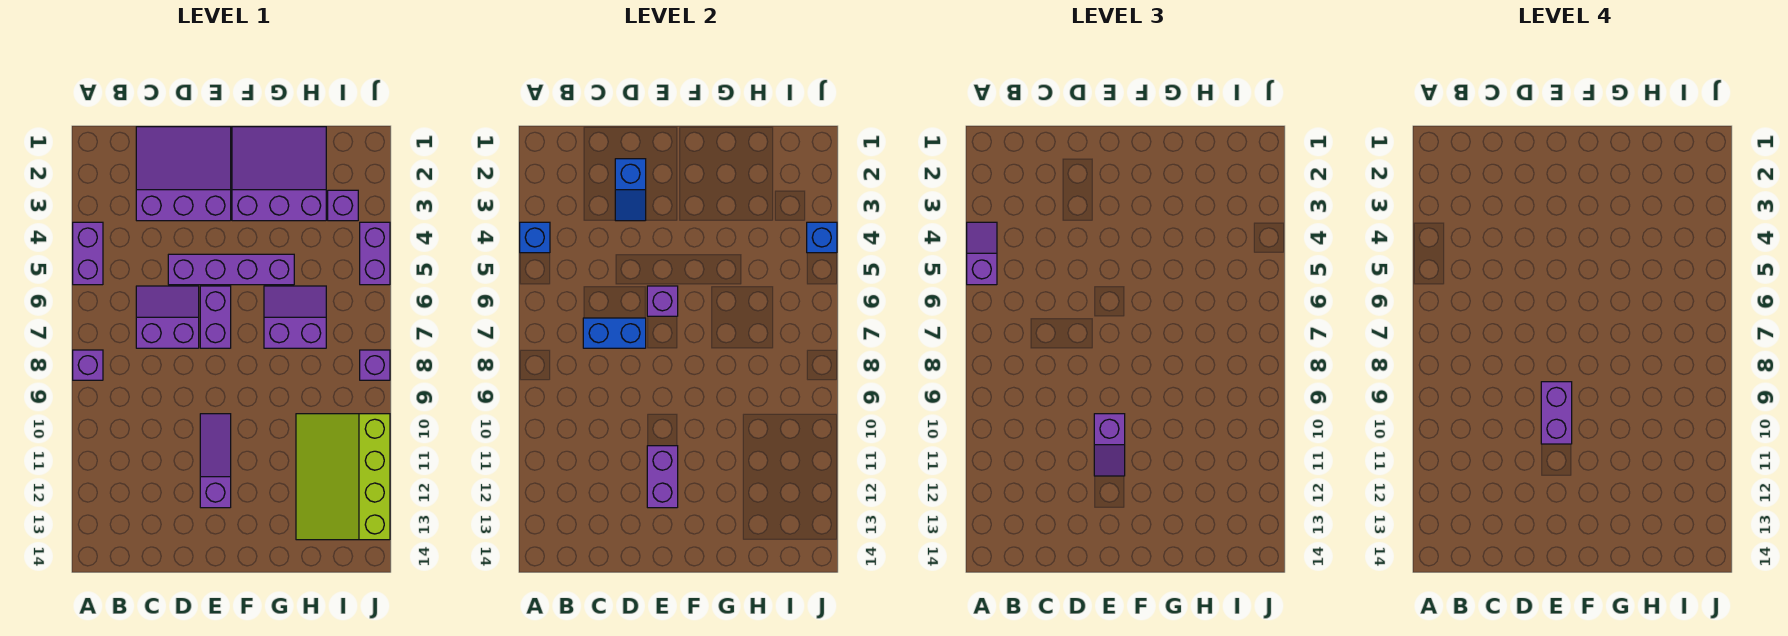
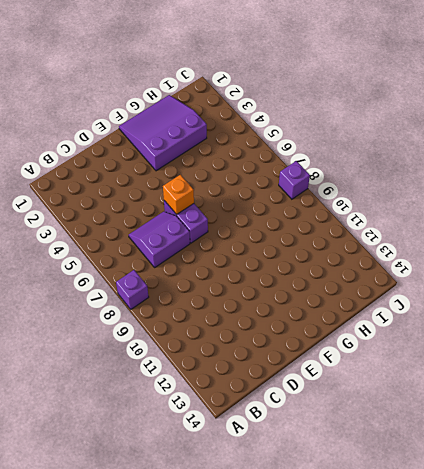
orange 1x1 brick [163,175,194,214] -> purple 1x1 brick [647,286,678,316]
none -> purple 1x2 brick [73,222,103,285]
none -> purple 3x3 slope [136,127,231,221]
none -> purple 1x4 brick [168,254,294,285]

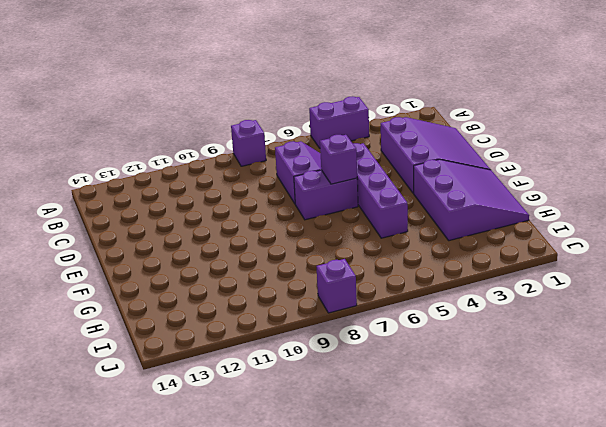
none -> purple 1x3 slope [200,414,231,508]
none -> purple 2x2 slope [264,286,326,348]
none -> lime 3x4 slope [296,414,390,540]

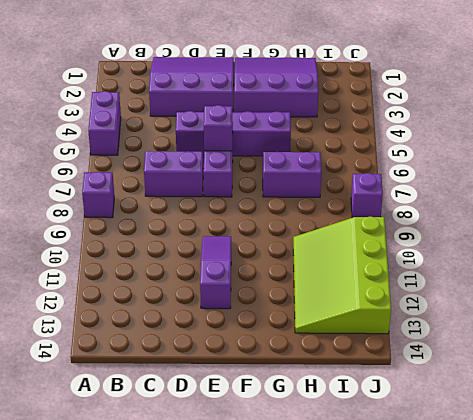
none -> purple 1x1 brick [328,190,358,221]
none -> purple 1x2 brick [360,222,390,285]
none -> blue 1x1 brick [520,222,550,253]

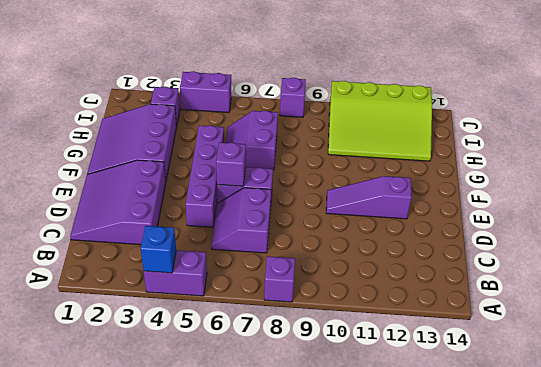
none -> blue 1x2 brick [583,318,646,348]
none -> blue 1x2 slope [615,159,646,221]
none -> purple 1x2 brick [647,446,678,508]

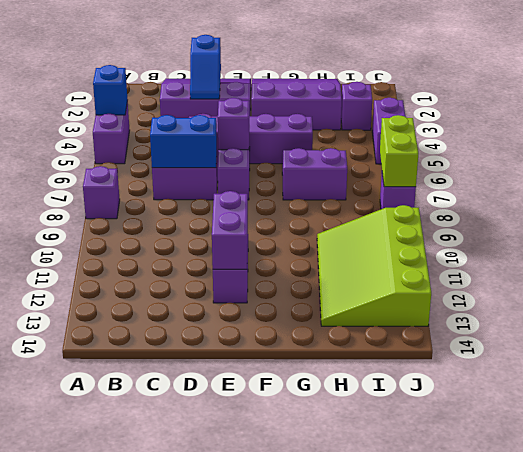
lime 1x2 brick [380,115,418,187] -> none
none -> blue 1x1 brick [807,222,837,253]
none -> purple 1x2 slope [967,222,997,285]
none -> purple 1x2 slope [1094,414,1125,476]

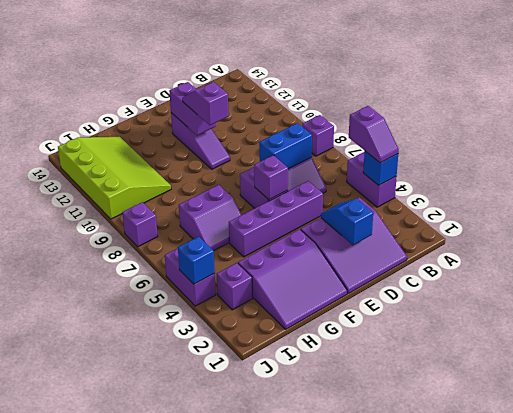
none -> purple 1x2 brick [1541,382,1572,444]

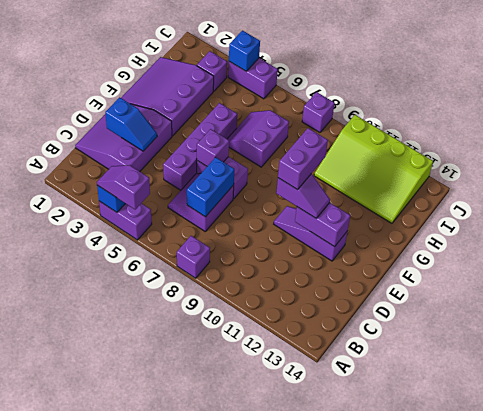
purple 1x2 brick [278,128,328,190] -> purple 1x2 brick turned to [1541,382,1572,444]

